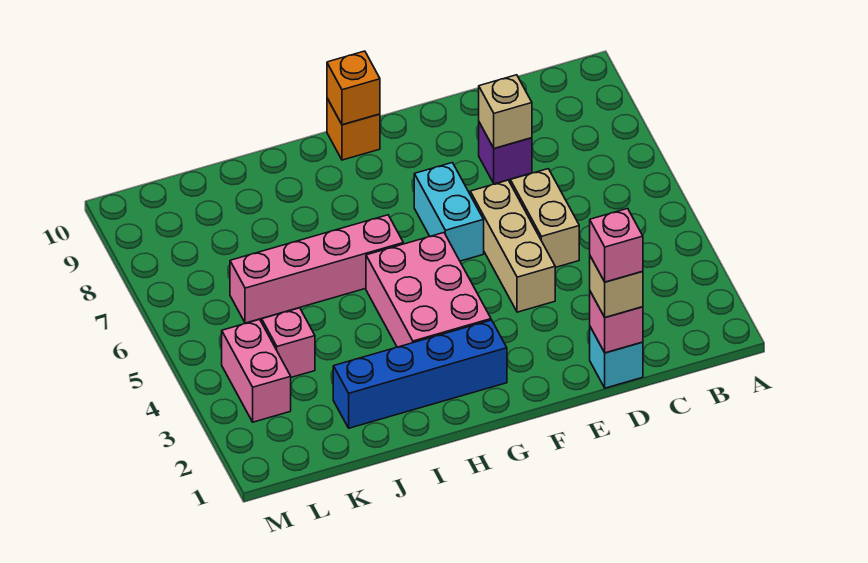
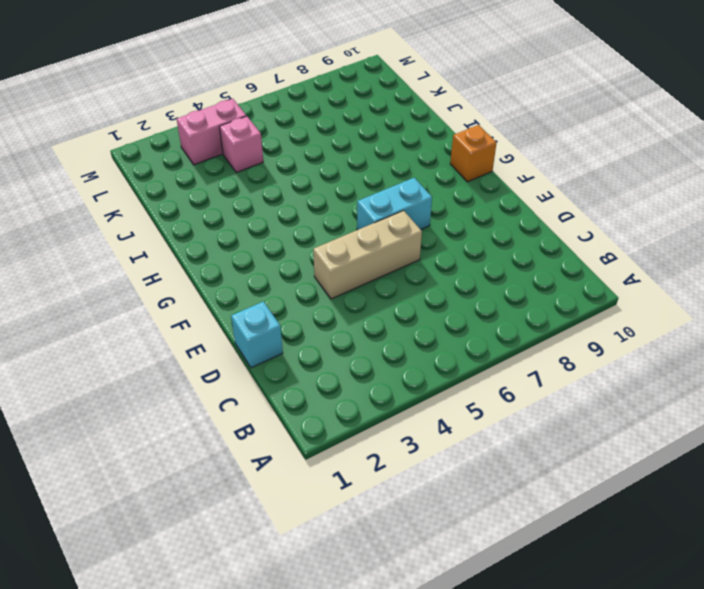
none -> tan 1x2 brick [510,169,579,267]
none -> purple 1x1 brick [479,123,532,184]
none -> blue 1x4 brick [333,320,507,428]

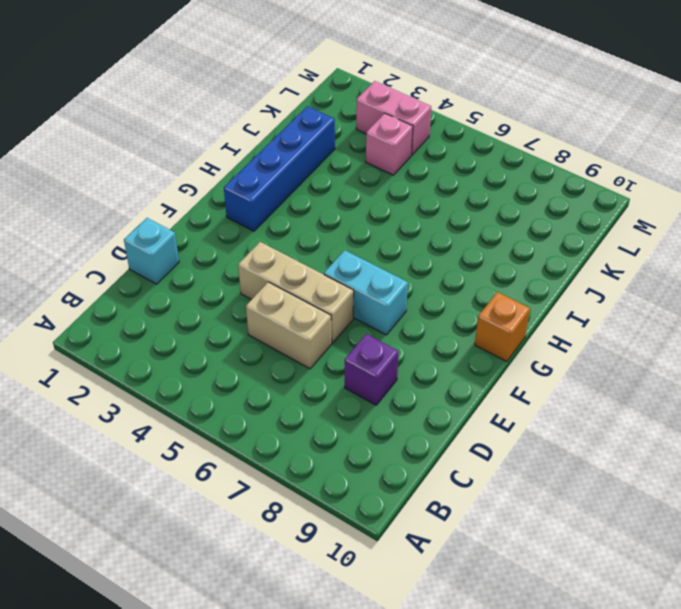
none -> pink 2x3 brick [366,233,491,347]
none -> pink 1x4 brick [230,215,403,323]
none -> pink 1x1 brick [590,292,643,353]

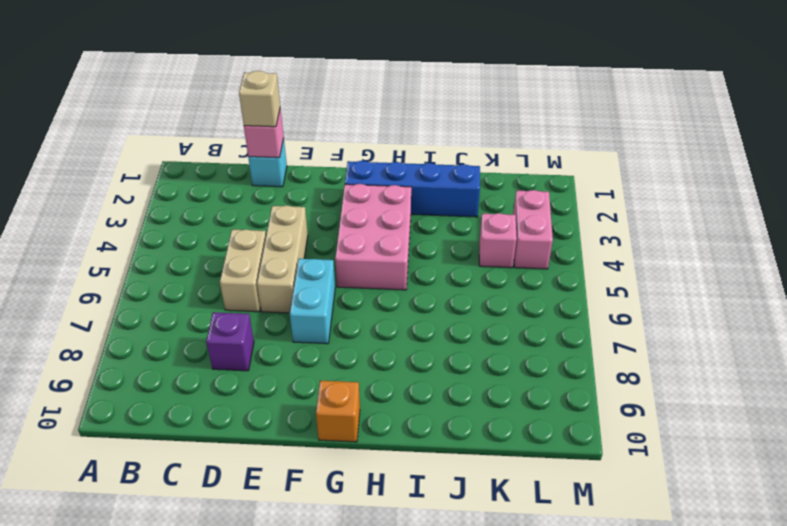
none -> pink 1x4 brick [230,215,403,323]
none -> tan 1x1 brick [479,75,532,148]
none -> orange 1x1 brick [327,51,380,125]

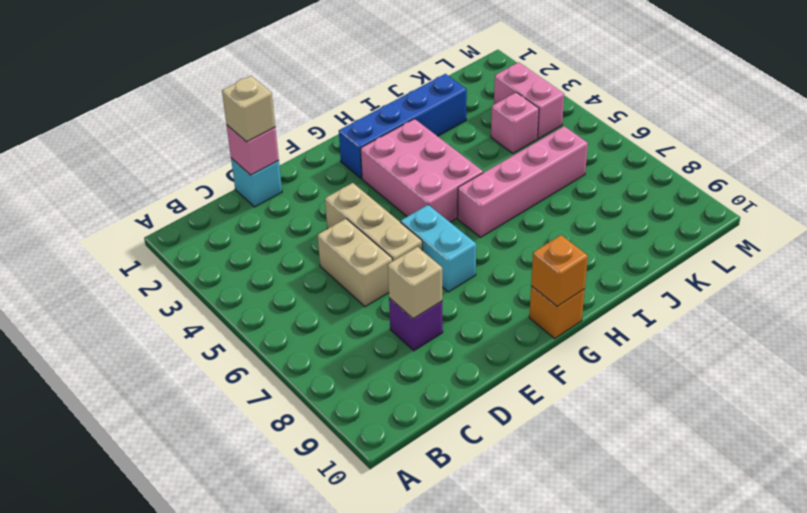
none -> pink 1x1 brick [590,208,643,282]

